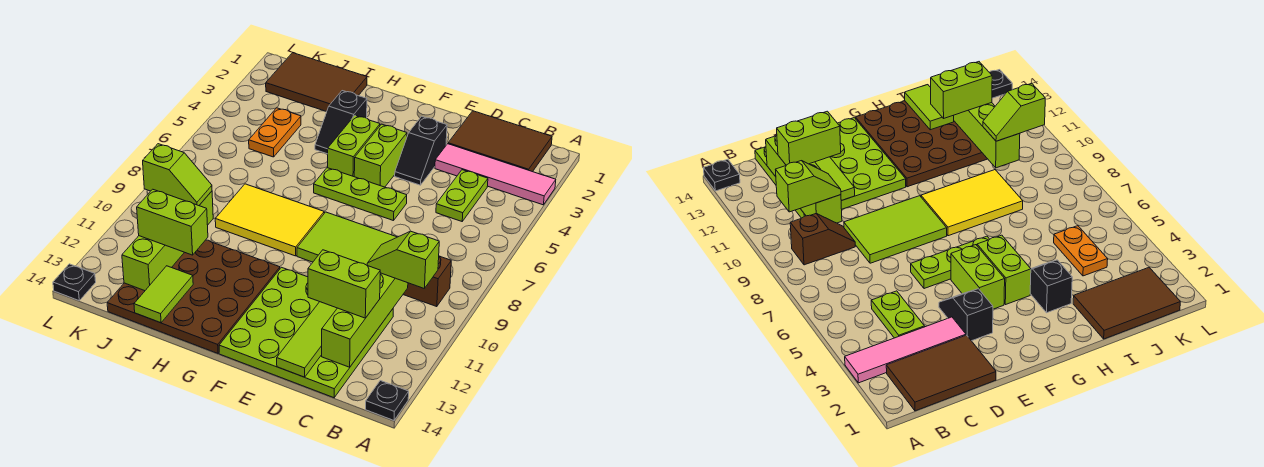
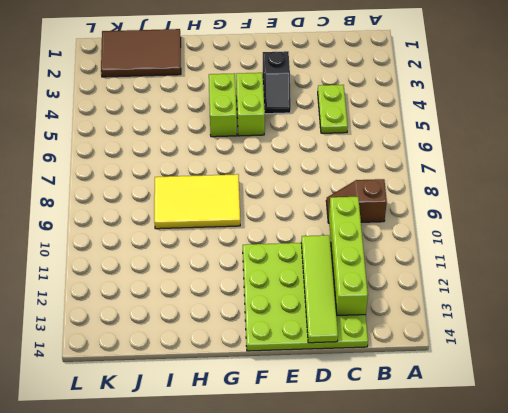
none -> pink 1x4 tile [435,144,556,205]
none -> black 1x1 plate [366,381,409,420]
none -> brown 2x3 tile [448,111,552,172]

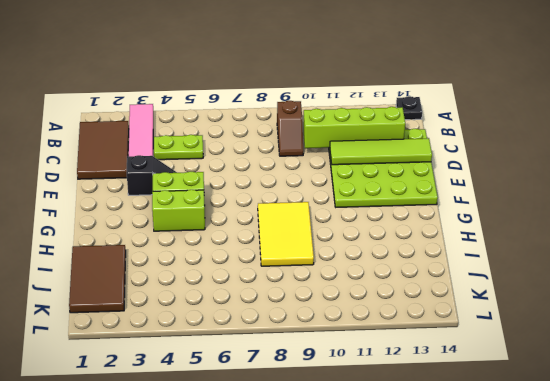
none -> lime 2x3 tile [297,212,397,265]
none -> lime 1x3 plate [314,168,407,221]
none -> brown 4x4 plate [107,240,280,353]

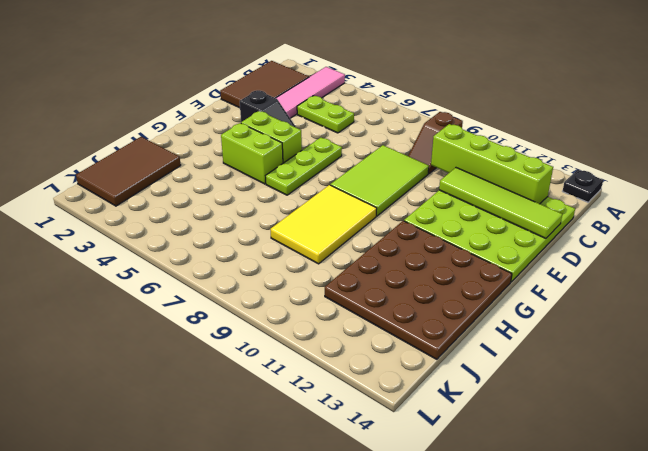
none -> black 1x2 slope [315,91,367,154]
none -> orange 1x2 plate [249,108,301,157]
none -> black 1x1 plate [53,264,96,300]

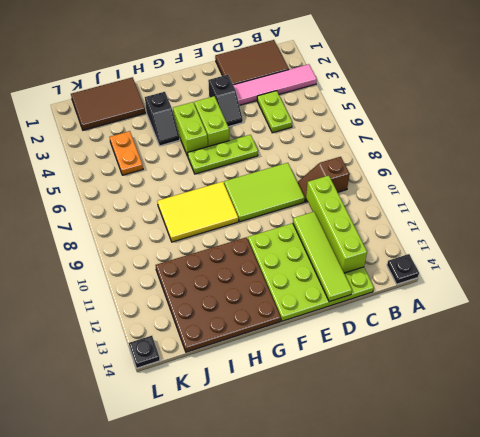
none -> lime 1x2 tile [134,266,193,323]
none -> lime 1x4 brick [122,191,213,291]
none -> lime 1x2 slope [367,231,439,288]

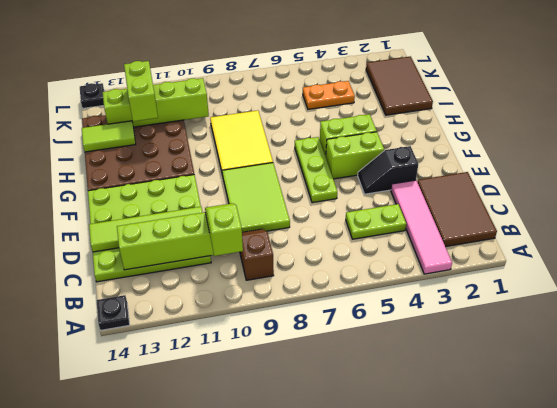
none -> black 1x2 slope [315,91,367,154]
none -> lime 1x2 brick [308,250,380,318]
none -> lime 1x2 slope [143,144,212,206]

